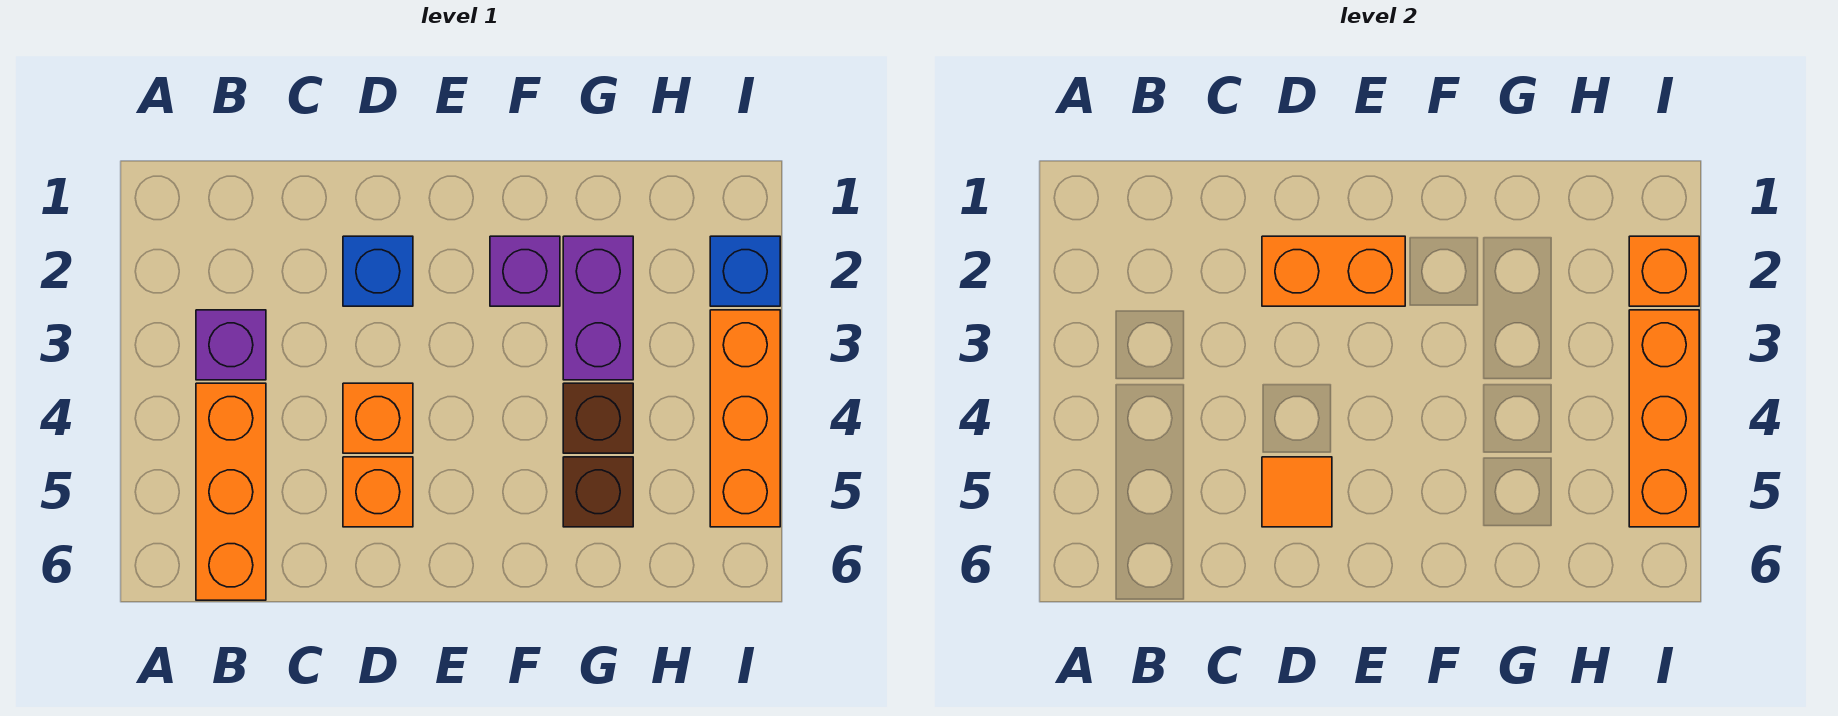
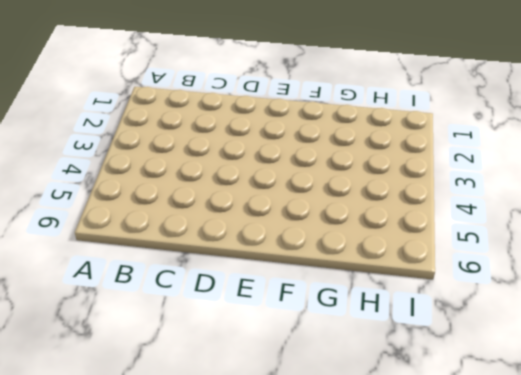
none -> purple 1x1 brick [196,310,266,380]
none -> orange 1x3 brick [196,383,266,600]
none -> blue 1x1 brick [343,236,413,306]

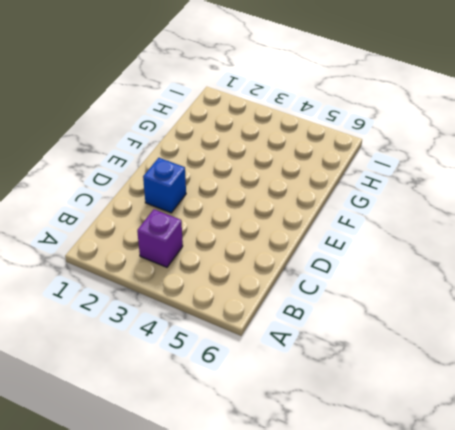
none -> orange 1x3 brick [196,383,266,600]
none -> orange 1x1 brick [343,383,413,453]
none -> orange 1x1 brick [343,457,413,527]

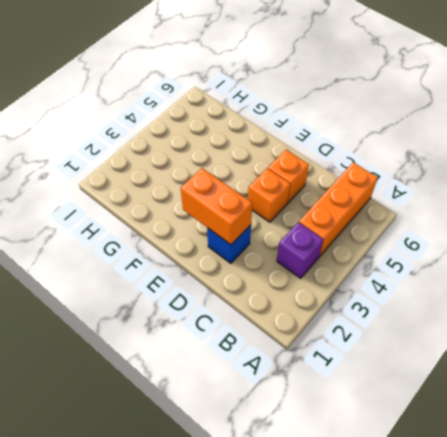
none -> purple 1x1 brick [490,236,560,306]
none -> purple 1x2 brick [563,236,633,380]
none -> brown 1x1 brick [563,383,633,453]

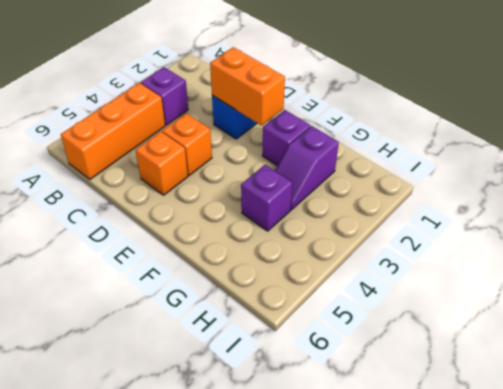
purple 1x2 slope [275,126,339,210] -> purple 1x2 brick [563,236,633,380]
purple 1x1 brick [241,165,292,231] -> brown 1x1 brick [563,383,633,453]
none -> brown 1x1 brick [563,457,633,527]
none -> blue 1x1 brick [710,236,780,306]
none -> orange 1x3 brick [710,310,780,527]

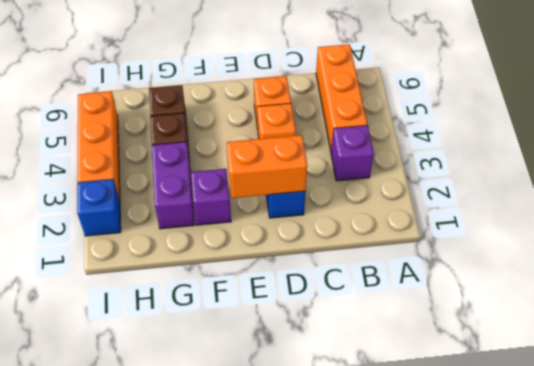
none -> orange 1x1 tile [1262,457,1332,527]
none -> orange 1x1 brick [1629,236,1699,306]
none -> orange 1x3 brick [1629,310,1699,527]

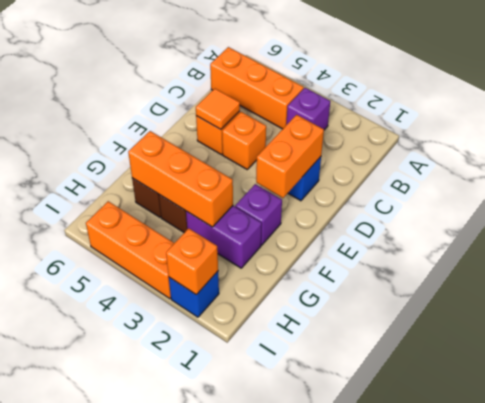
orange 1x3 brick [128,131,233,227] -> orange 1x3 brick moved to [1629,310,1699,527]

